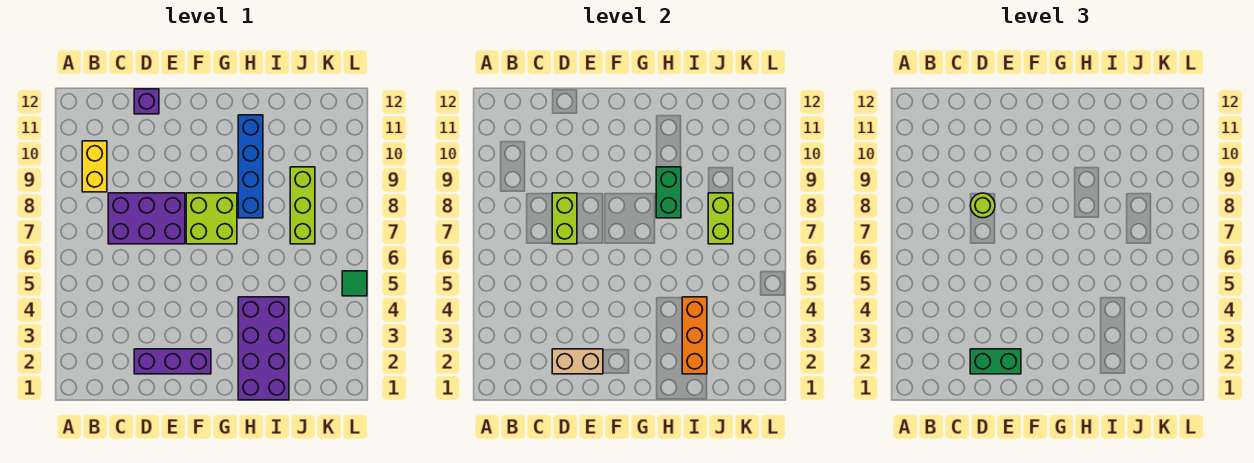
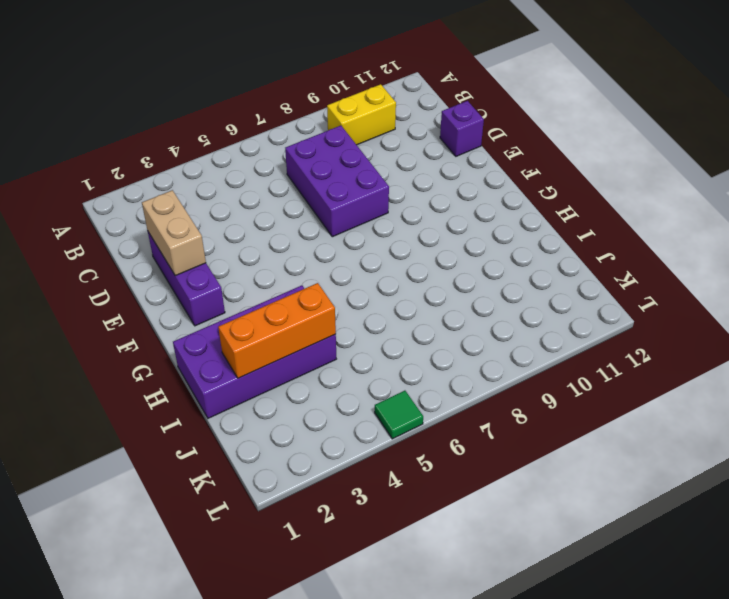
none -> lime 2x2 brick [186,193,237,244]
none -> blue 1x4 brick [238,115,263,218]
none -> lime 1x3 brick [290,167,315,244]

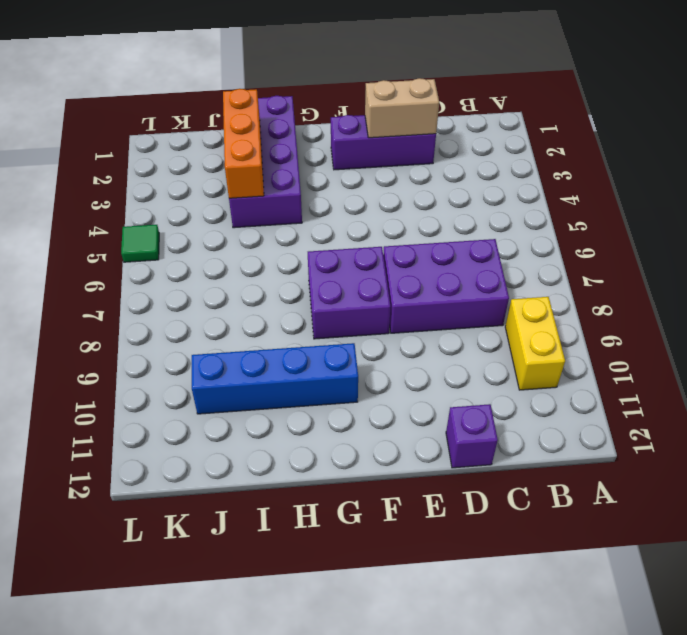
purple 2x2 brick [308,247,391,339] -> lime 2x2 brick [186,193,237,244]
blue 1x4 brick [192,343,358,414] -> blue 1x4 brick turned to [238,115,263,218]
none -> lime 1x3 brick [290,167,315,244]
none -> lime 1x2 brick [552,193,577,244]
none -> green 1x2 brick [656,167,681,218]

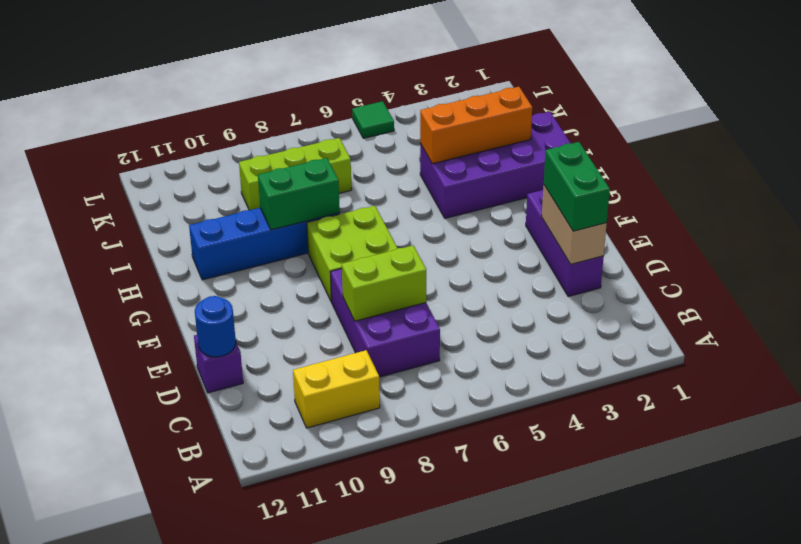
blue 1x1 round brick [195,296,236,357] -> none
none -> lime 1x2 brick [708,193,733,244]
none -> lime 1x1 round brick [970,193,995,218]

